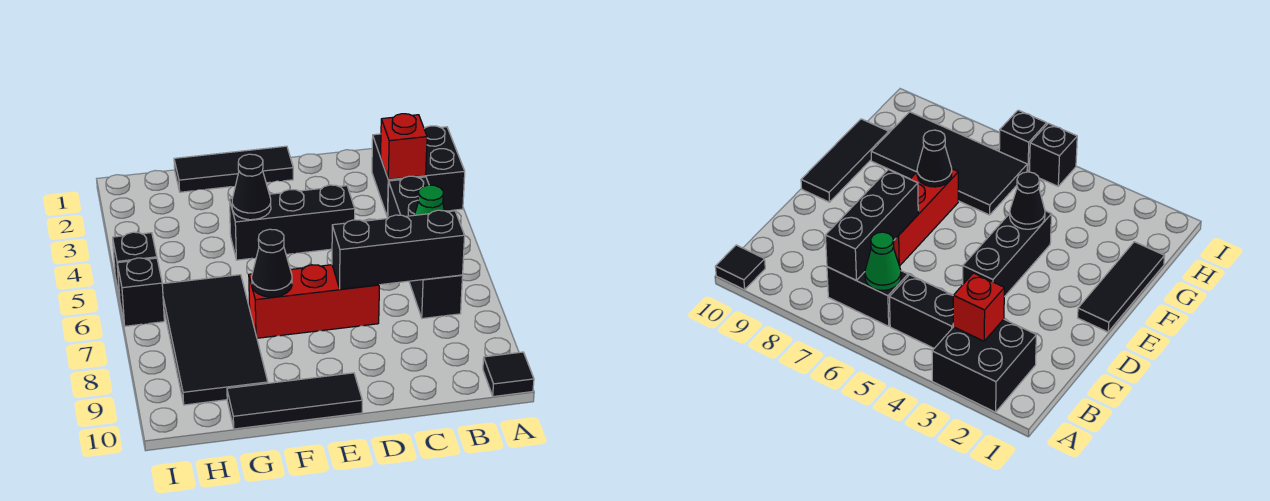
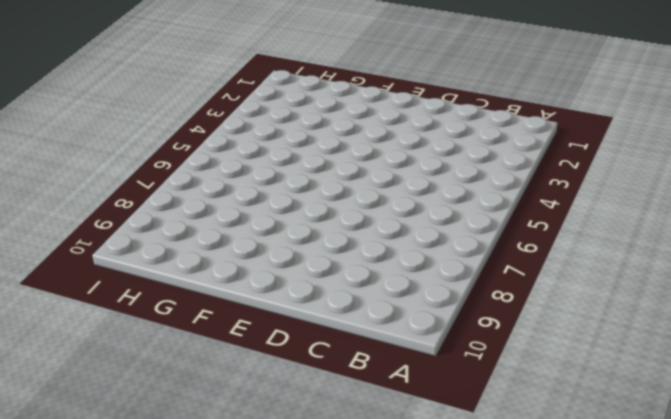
none -> black 2x2 brick [372,126,465,217]
none -> black 1x1 tile [483,352,534,397]
none -> black 1x2 brick [388,176,429,218]

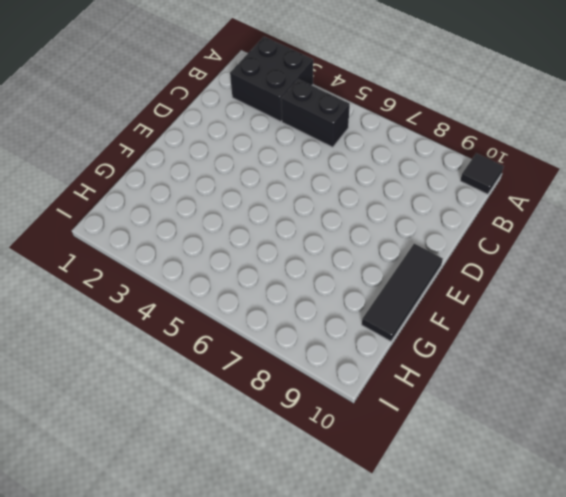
none -> black 1x2 brick [409,275,463,318]
none -> black 1x3 brick [229,185,355,260]
none -> red 1x3 brick [249,265,379,338]

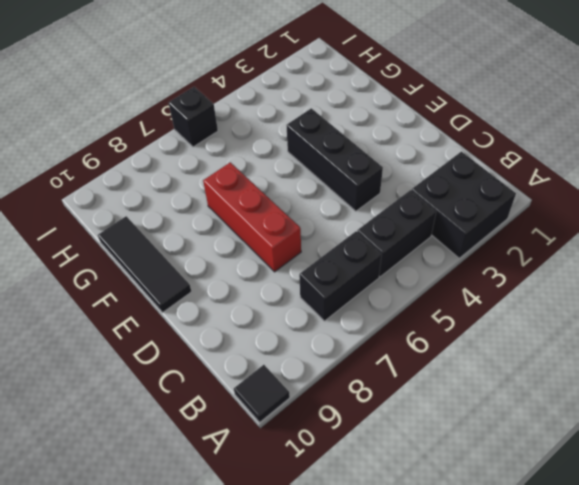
none -> black 1x3 tile [174,146,293,192]
none -> black 2x4 tile [162,275,268,405]
none -> black 1x1 brick [113,232,157,298]

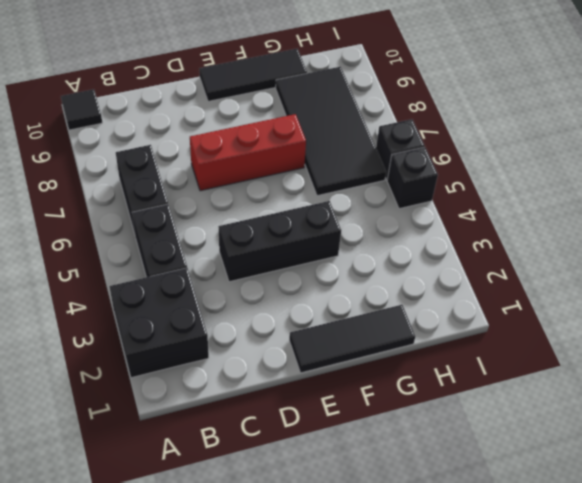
none -> red 1x1 brick [381,114,427,179]
none -> green 1x1 cone [415,185,444,215]
none -> black 1x3 brick [332,210,465,289]

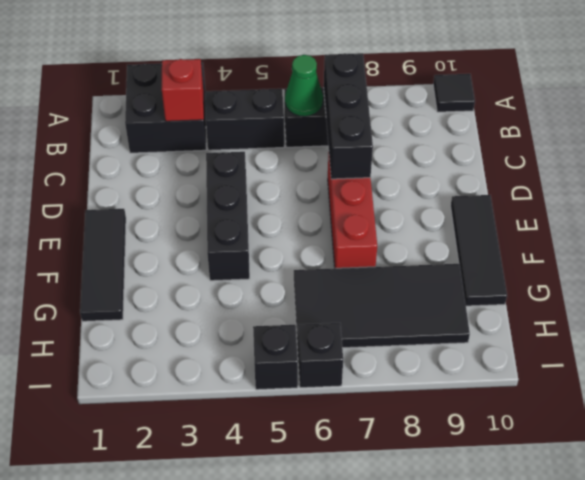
none -> black 1x1 cone [232,154,271,220]
none -> black 1x1 cone [252,229,292,297]

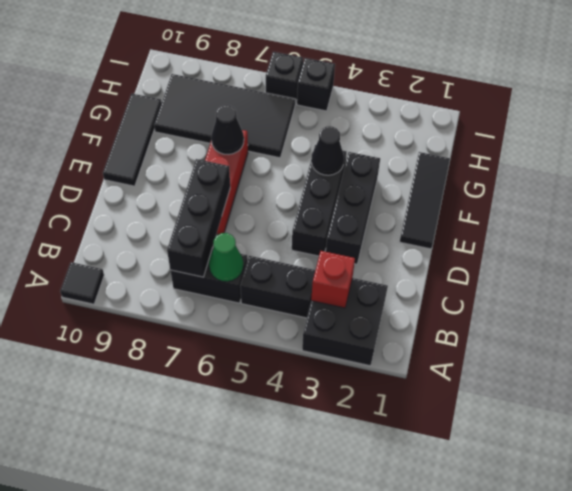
black 1x3 brick [326,152,380,264] -> none

